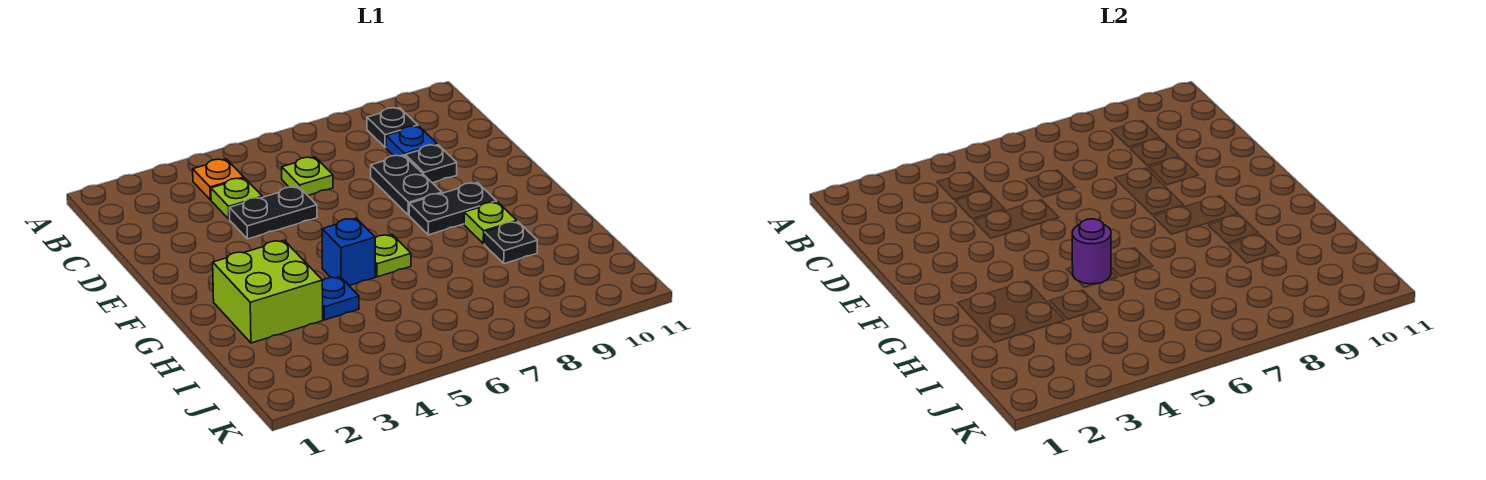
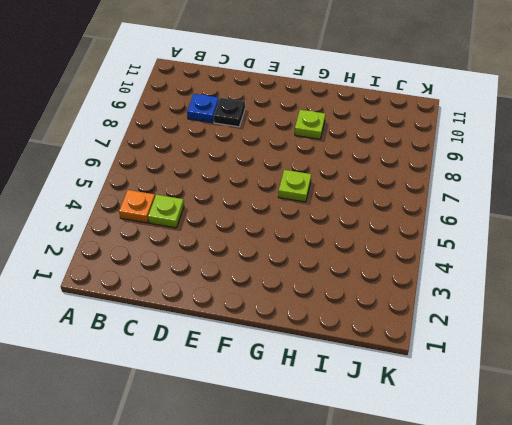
none -> black 1x1 plate [367,108,418,148]
none -> lime 1x1 plate [282,157,333,195]
none -> black 1x2 plate [229,187,317,239]

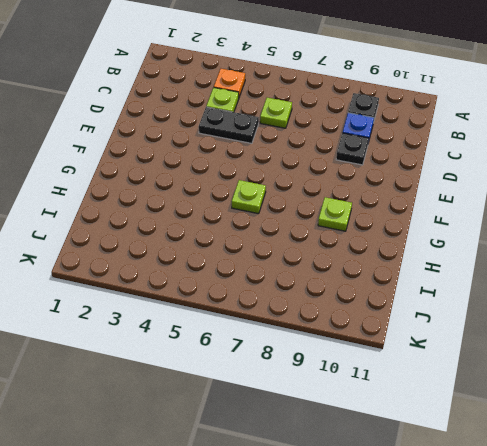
none -> black 1x2 plate [371,155,442,215]
none -> black 1x2 plate [409,183,497,235]
none -> lime 2x2 brick [213,240,323,343]

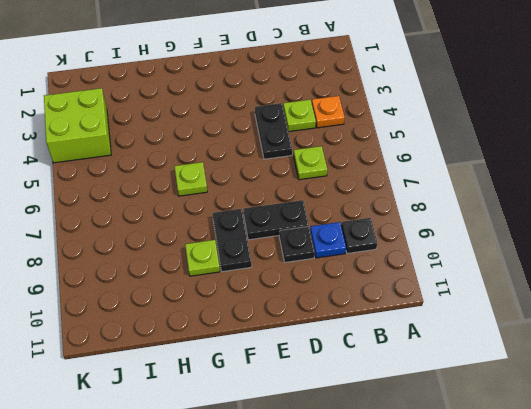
lime 2x2 brick [44,88,111,163] -> lime 2x2 brick moved to [213,240,323,343]
none -> blue 1x1 brick [322,218,375,286]
none -> blue 1x1 plate [322,277,359,320]
none -> black 1x1 plate [484,222,537,264]

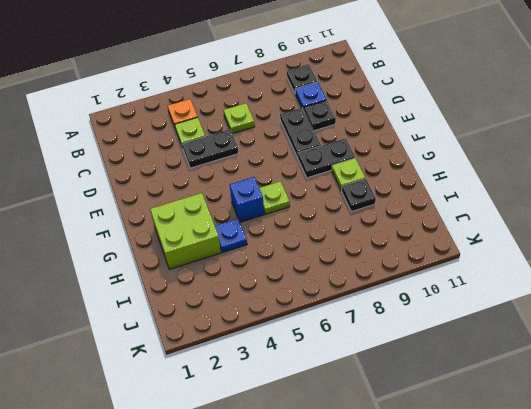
none -> purple 1x1 round brick [1072,219,1111,284]

